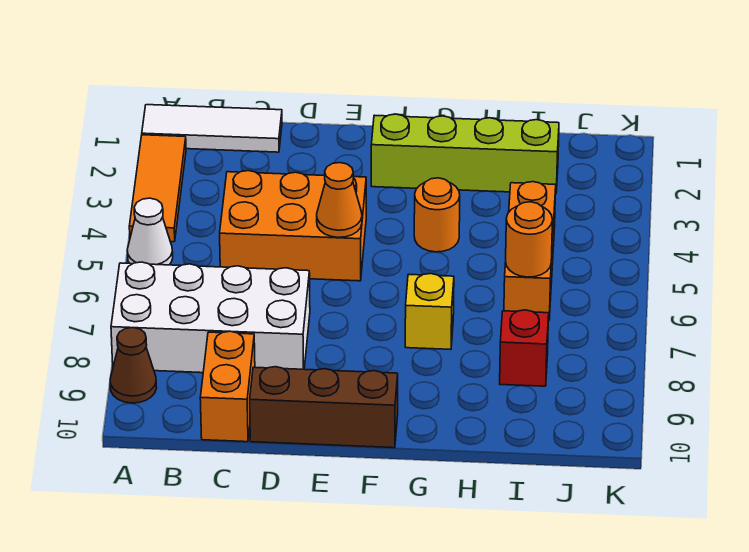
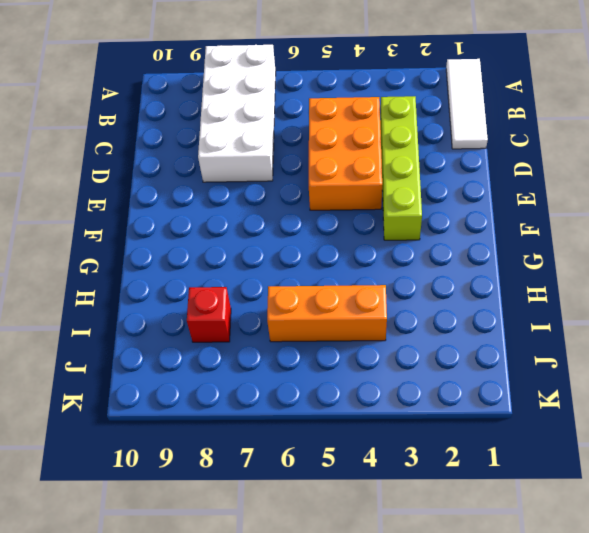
lime 1x4 brick [380,96,422,240] -> lime 1x4 brick moved to [371,114,559,194]
none -> orange 1x3 tile [129,135,186,242]
none -> white 1x1 cone [127,198,173,265]
none -> brown 1x1 cone [110,328,157,403]

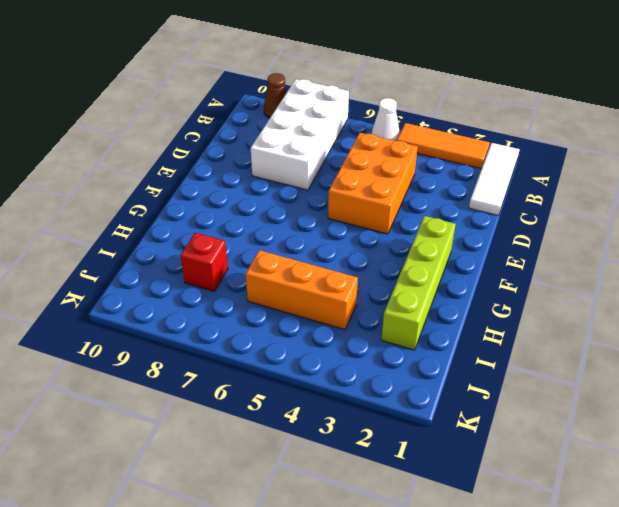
none -> orange 1x2 brick [200,331,255,442]
none -> brown 1x3 brick [250,367,398,448]
none -> orange 1x1 round brick [414,178,460,252]

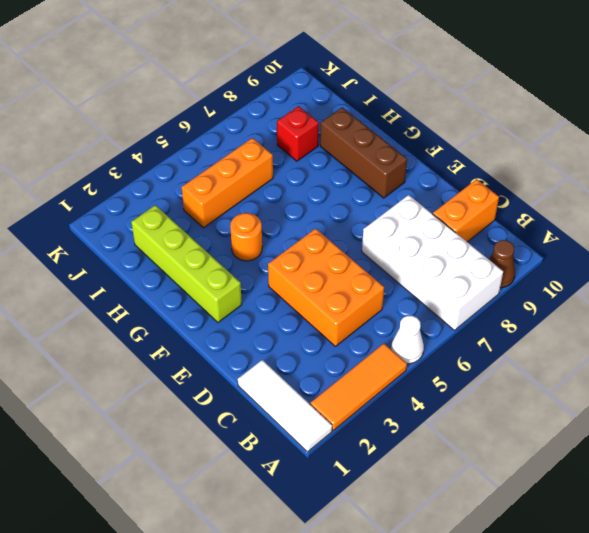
brown 1x3 brick [320,108,407,198] -> brown 1x3 brick moved to [250,367,398,448]
none -> yellow 1x1 brick [405,274,454,349]
none -> orange 1x1 cone [317,163,362,237]
none -> orange 1x1 round brick [506,202,552,277]

